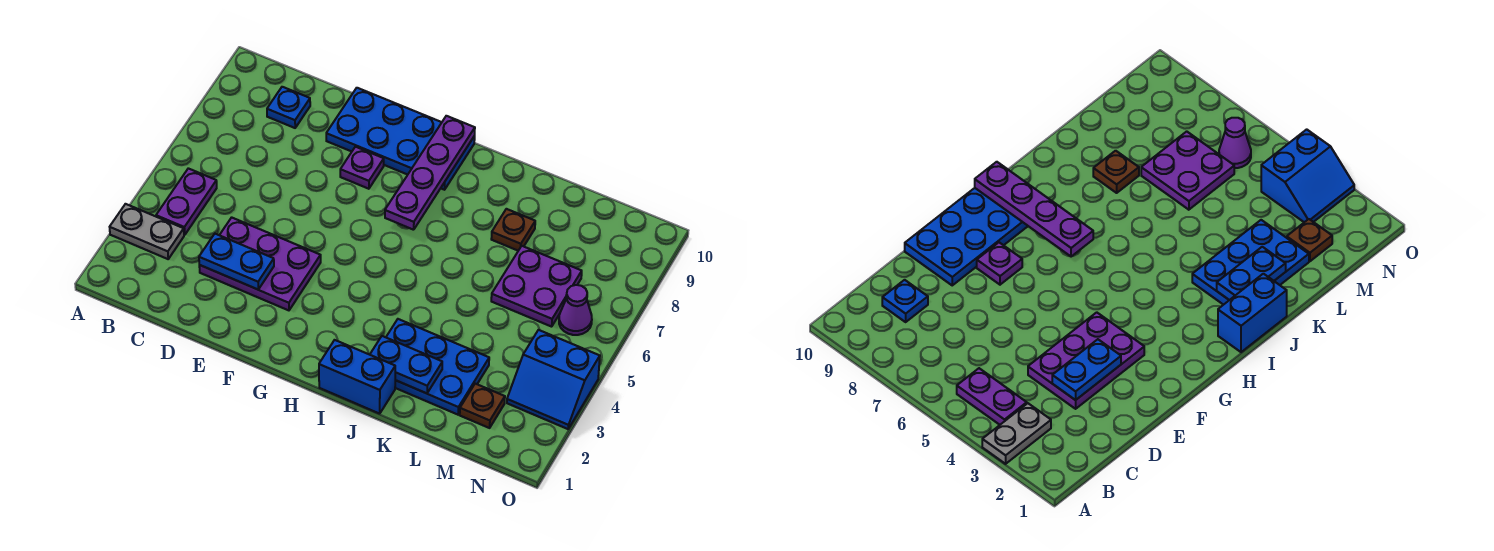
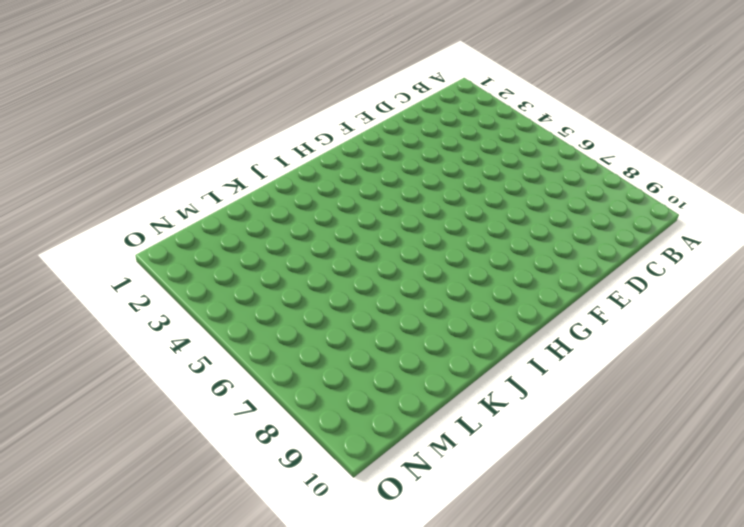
none -> grey 1x2 plate [110,204,184,259]
none -> purple 1x2 plate [156,168,217,235]
none -> blue 1x1 plate [267,87,310,128]

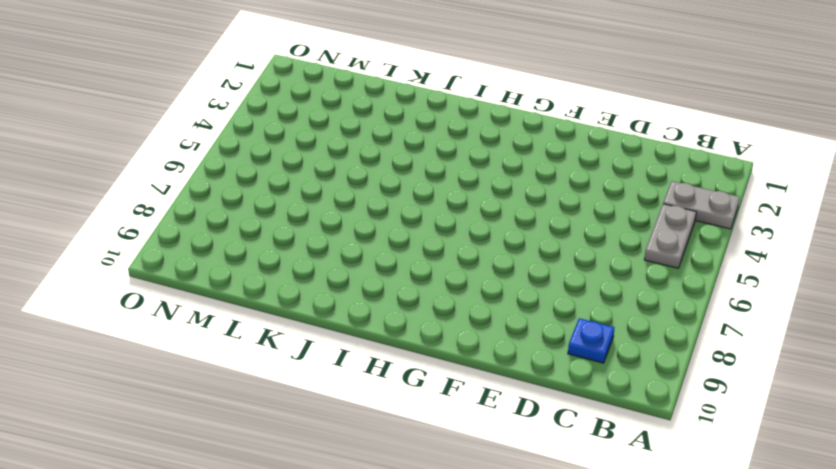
grey 1x2 plate [644,204,696,268] -> purple 1x2 plate [156,168,217,235]
none -> purple 2x3 plate [199,217,321,310]
none -> blue 2x4 plate [326,88,475,190]
none -> purple 1x1 plate [340,147,384,189]

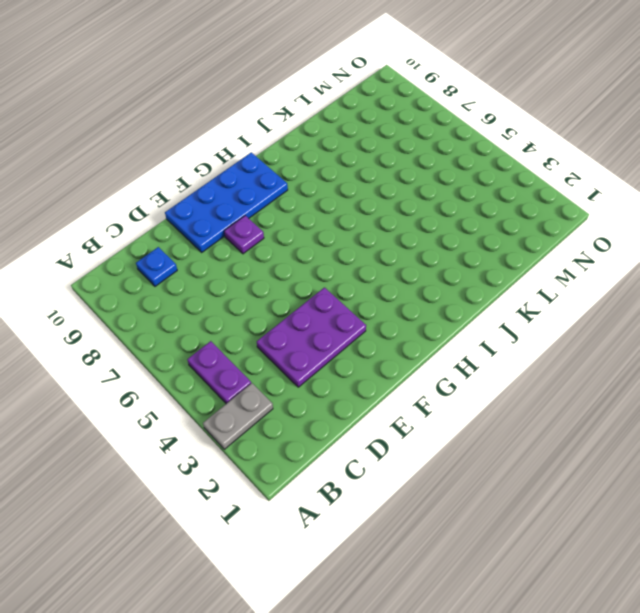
none -> blue 1x2 brick [319,340,395,414]
none -> blue 2x3 plate [386,319,489,415]
none -> brown 1x1 plate [491,209,535,251]

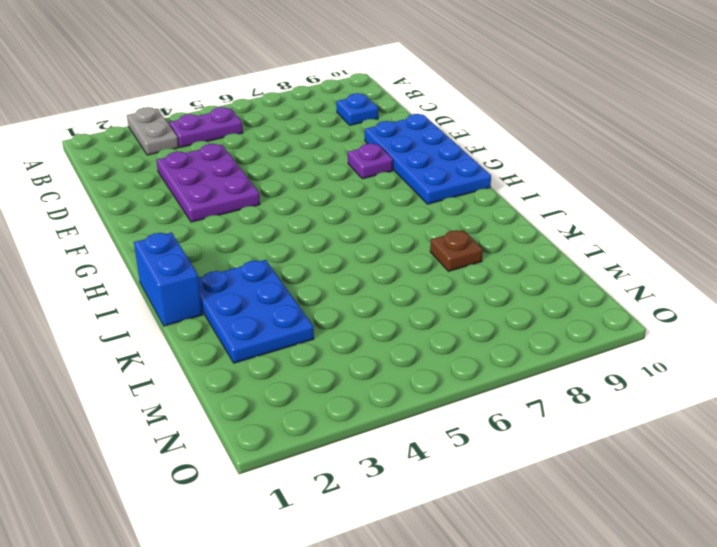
none -> purple 2x2 plate [491,246,582,327]
none -> brown 1x1 plate [460,384,505,428]
none -> blue 2x2 slope [507,330,600,429]

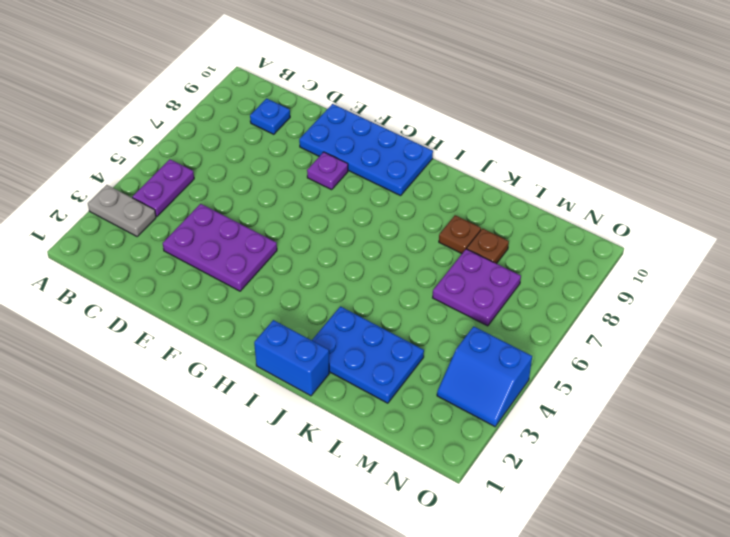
brown 1x1 plate [467,228,509,264] -> brown 1x1 plate moved to [460,384,505,428]
none -> purple 1x1 cone [559,285,592,335]
none -> blue 1x2 plate [199,234,274,289]
none -> purple 1x4 plate [385,116,475,230]

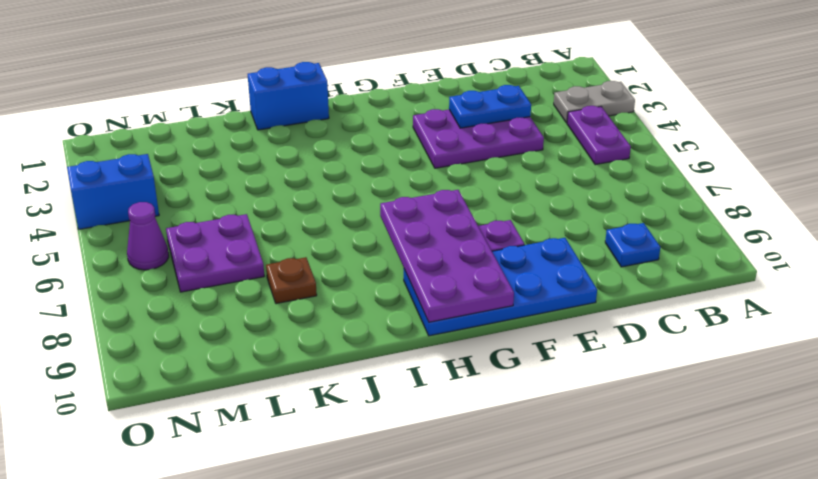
purple 2x4 plate [380,190,514,322] -> purple 1x4 plate [385,116,475,230]
none -> blue 2x3 plate [386,319,489,415]
none -> brown 1x1 plate [460,384,505,428]
none -> blue 1x2 plate [370,336,442,393]

